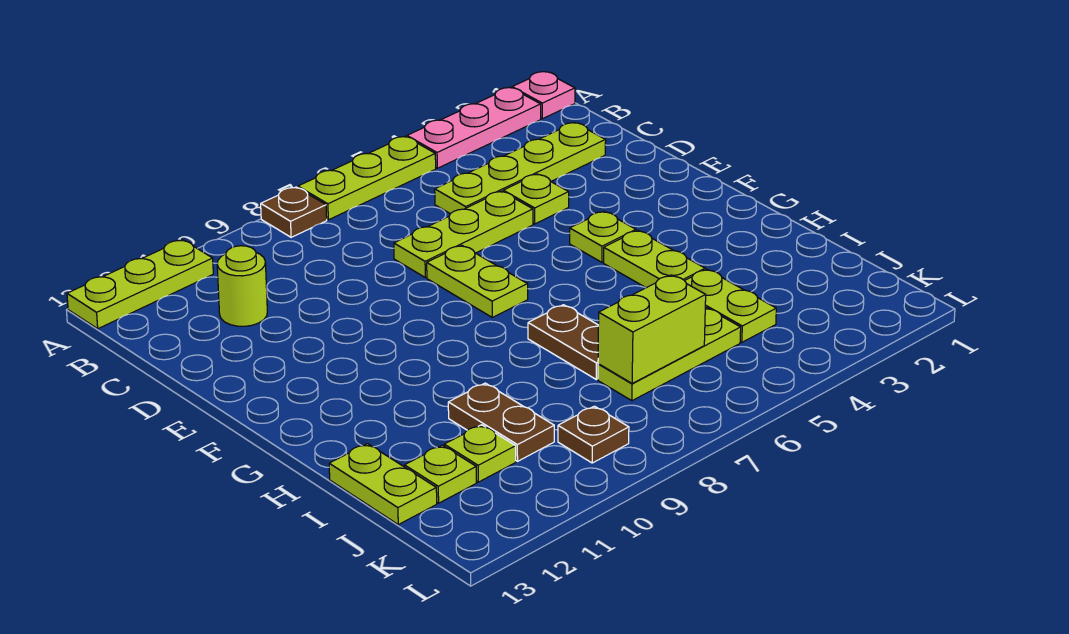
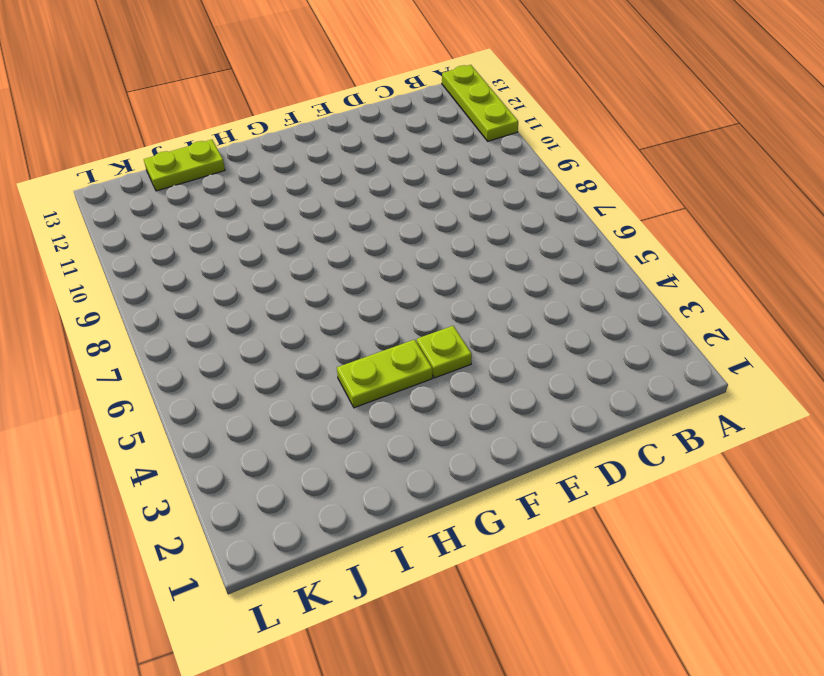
none -> pink 1x1 plate [512,72,575,119]
none -> pink 1x3 plate [407,88,541,168]
none -> lime 1x3 plate [298,136,436,220]

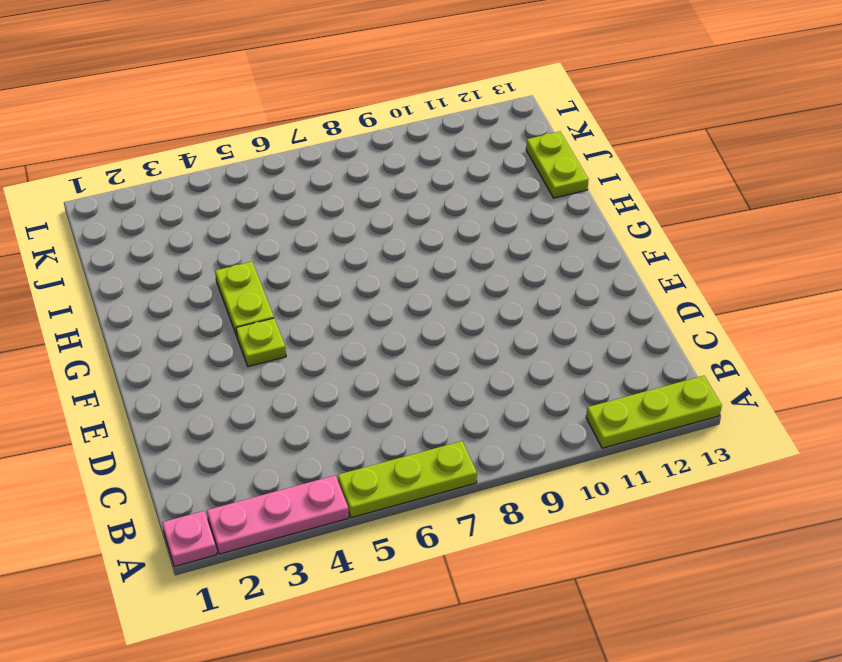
none -> brown 1x1 plate [261,187,327,237]
none -> lime 1x4 plate [435,123,606,214]
none -> lime 1x1 round brick [217,246,267,326]

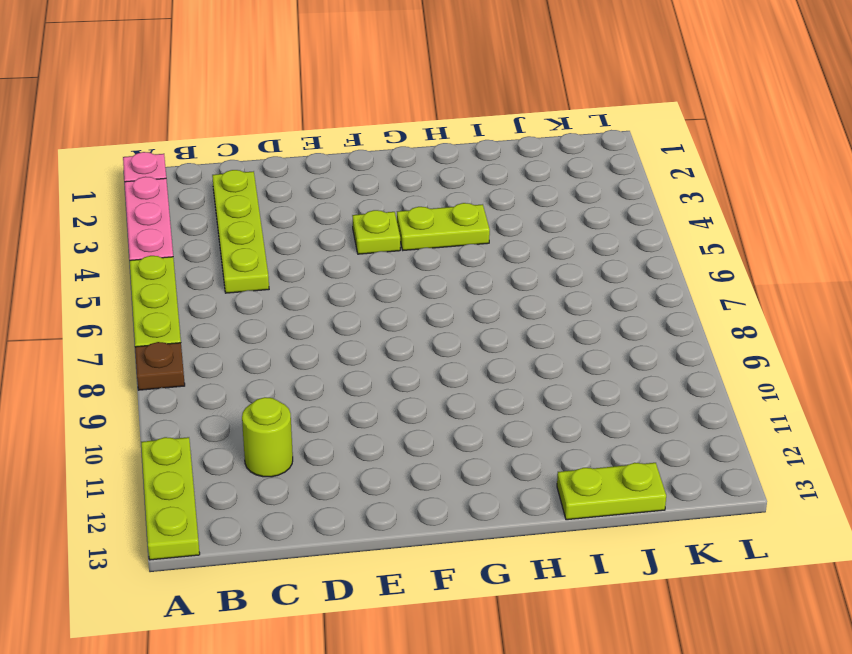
none -> lime 1x1 plate [503,174,569,224]
none -> lime 1x3 plate [394,191,533,278]
none -> lime 1x2 plate [427,245,528,317]

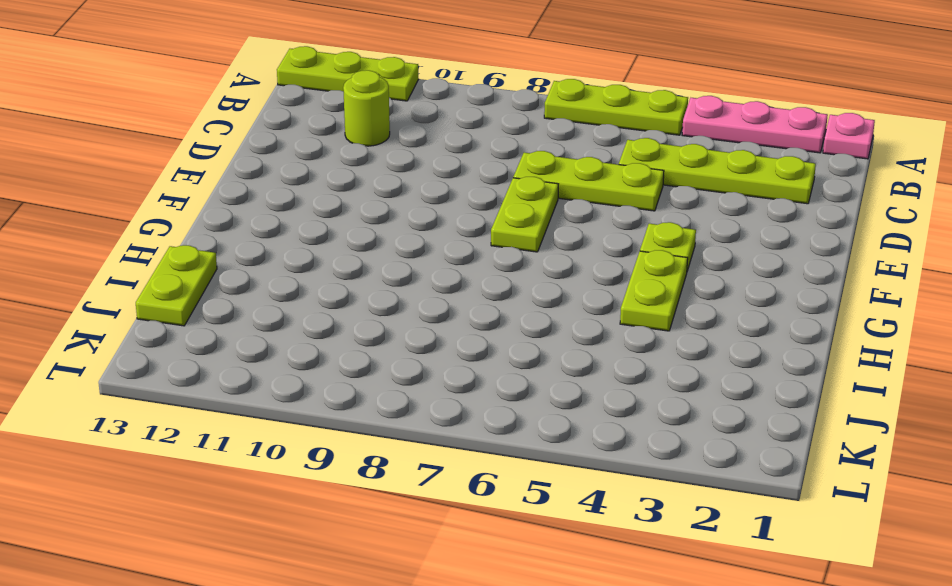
none -> brown 1x1 plate [261,187,327,237]
none -> lime 1x1 plate [503,174,569,224]
none -> brown 1x2 plate [528,305,598,379]

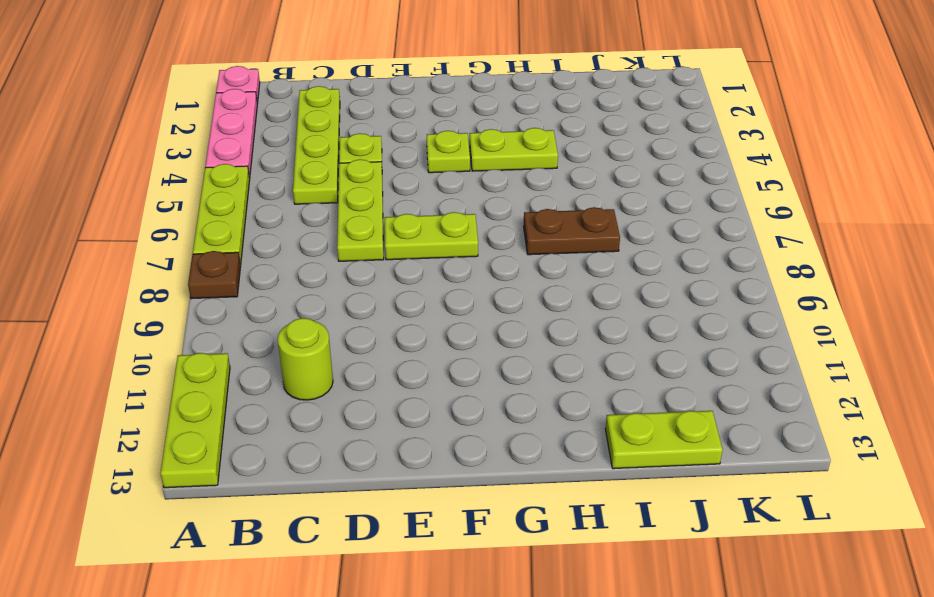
none -> lime 1x2 plate [685,269,776,342]
none -> brown 1x2 plate [448,383,554,461]
none -> lime 1x3 plate [598,308,741,401]

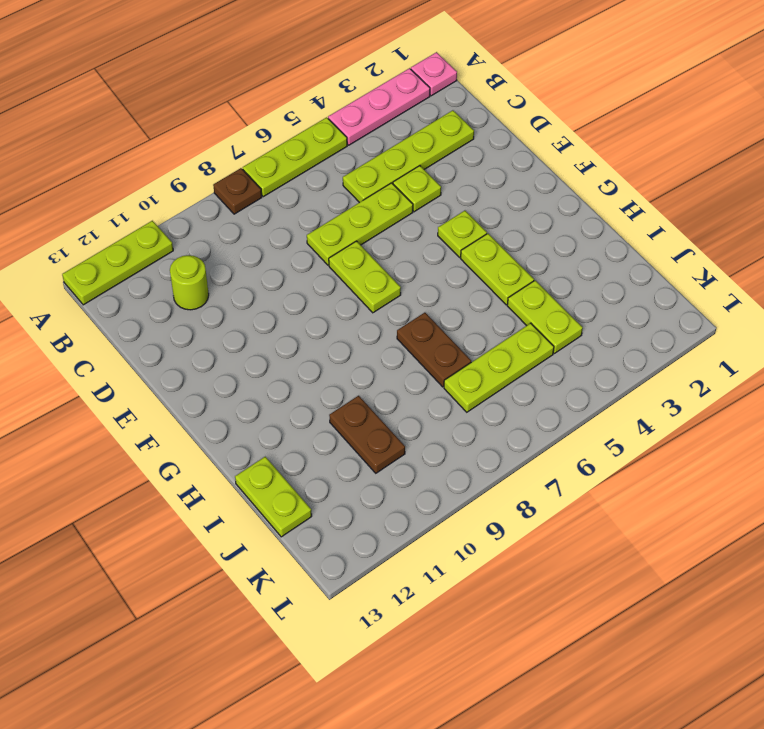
none -> lime 1x1 plate [444,425,516,482]
none -> lime 1x1 plate [405,445,476,503]
none -> brown 1x1 plate [558,406,629,463]

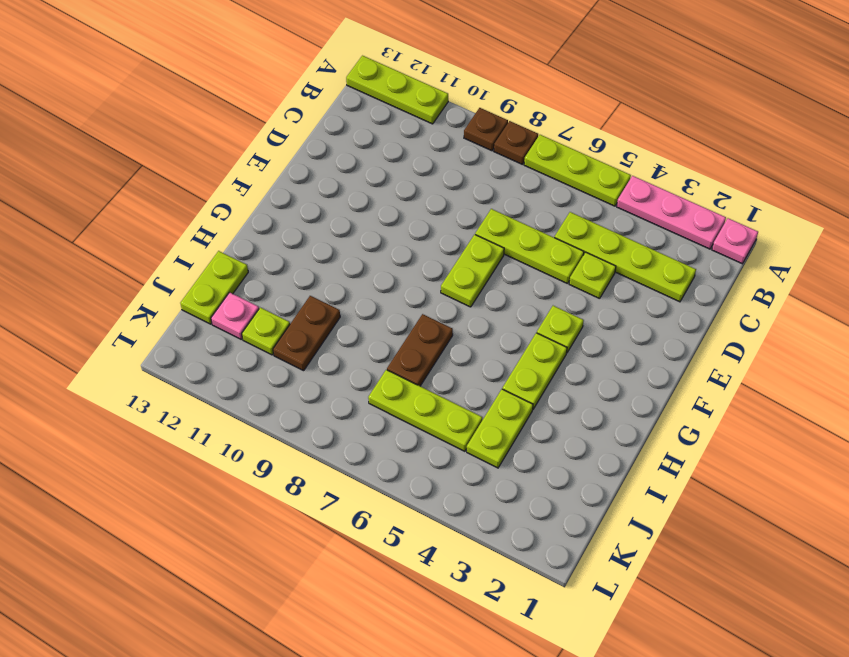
brown 1x1 plate [464,108,508,151] -> brown 1x1 plate moved to [558,406,629,463]
pink 1x1 plate [211,292,259,339] -> lime 1x1 plate [405,445,476,503]
none -> lime 1x1 round brick [217,246,267,326]
none -> lime 1x2 brick [598,275,706,383]

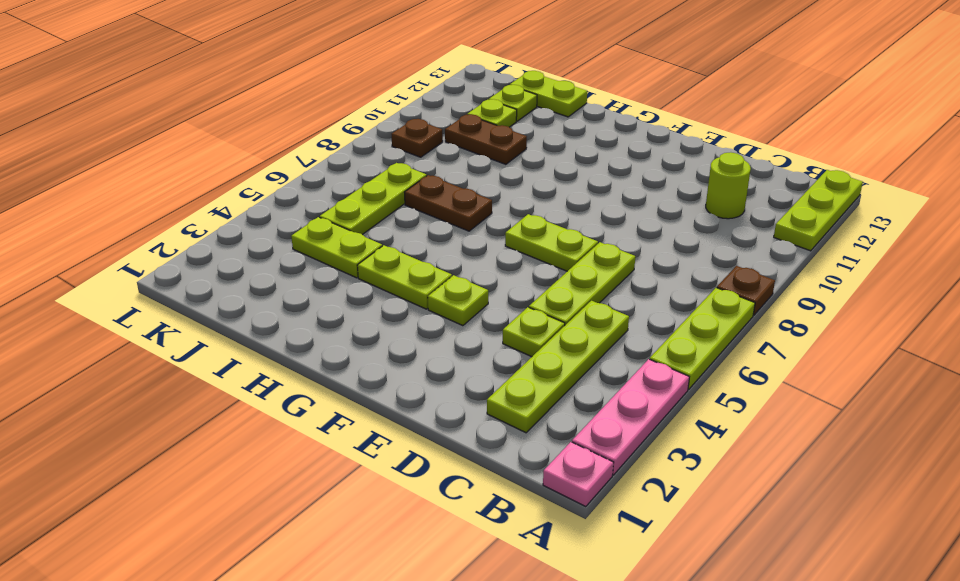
none -> lime 1x2 brick [598,275,706,383]

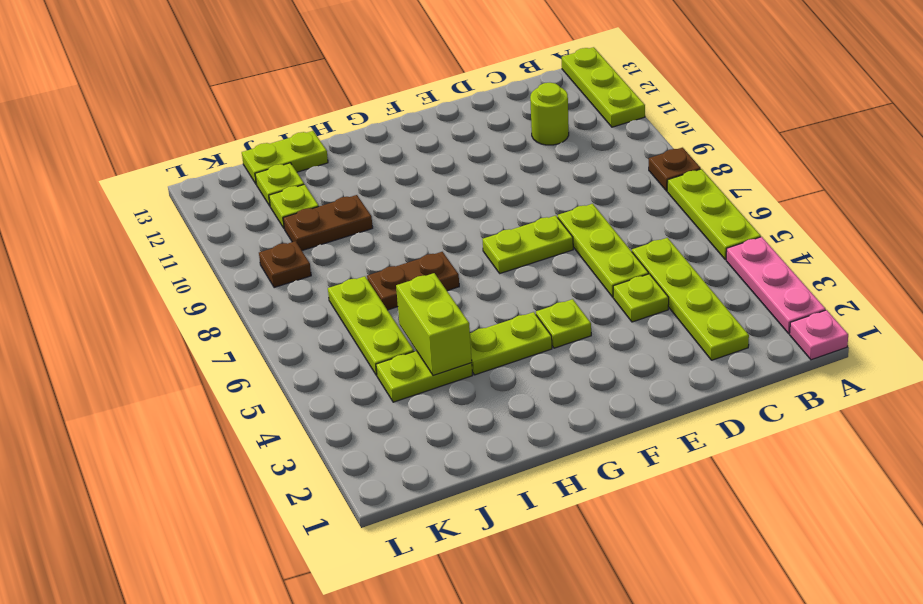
lime 1x2 brick [396,273,472,376] -> lime 1x2 brick moved to [598,275,706,383]

